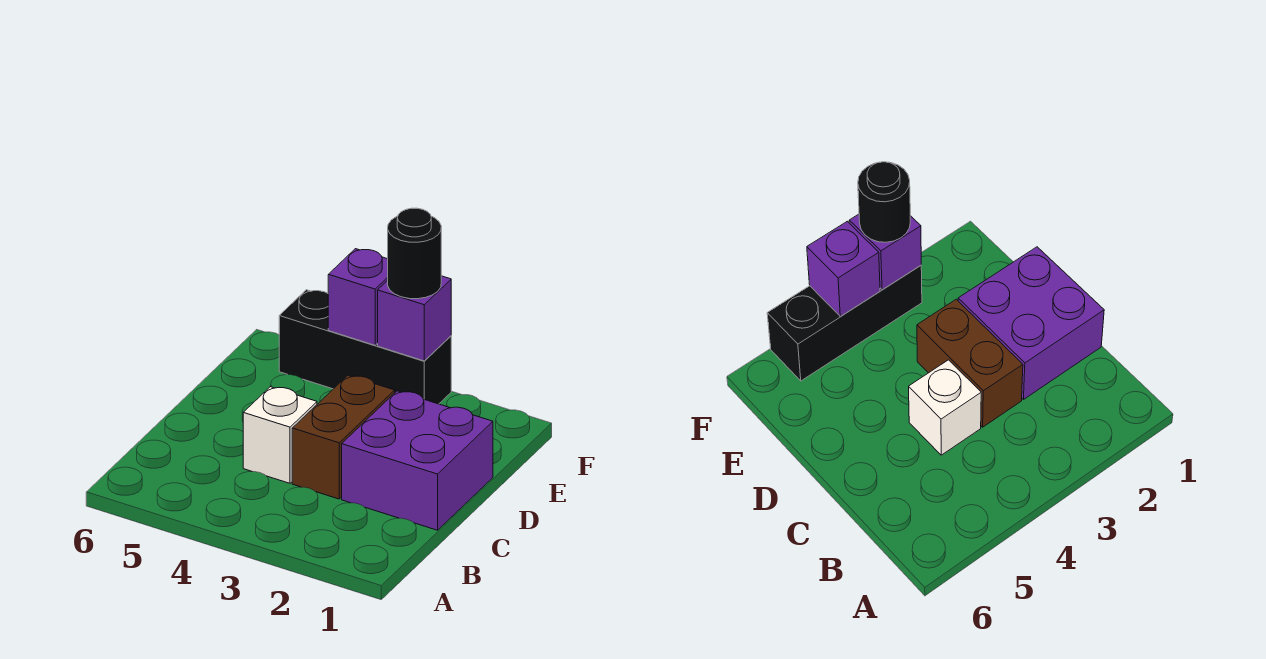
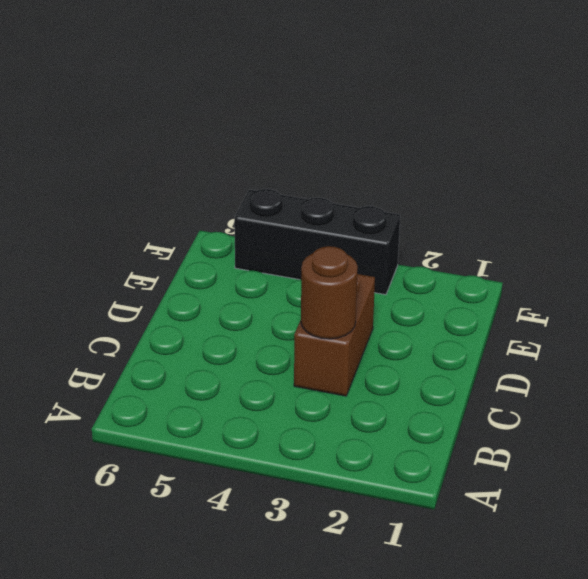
brown 1x1 round brick [301,246,358,339] -> none
none -> purple 2x2 brick [342,391,493,530]
none -> white 1x1 brick [243,387,317,483]

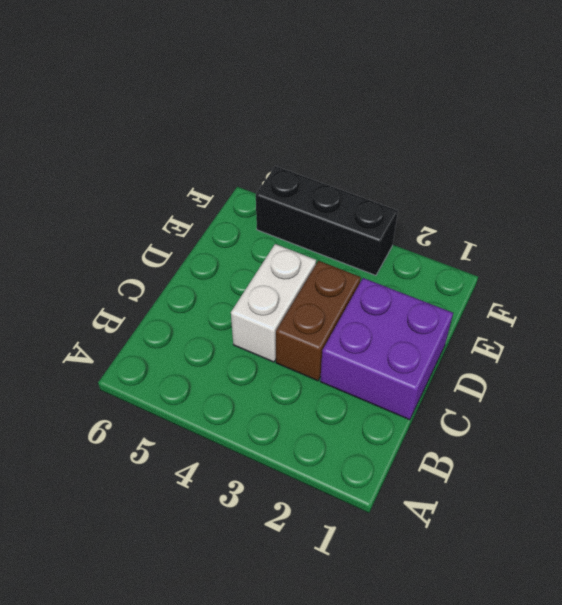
white 1x2 brick [231,244,316,362] -> white 1x1 brick [243,387,317,483]
none -> purple 1x1 brick [378,276,451,361]
none -> purple 1x1 brick [328,249,388,345]

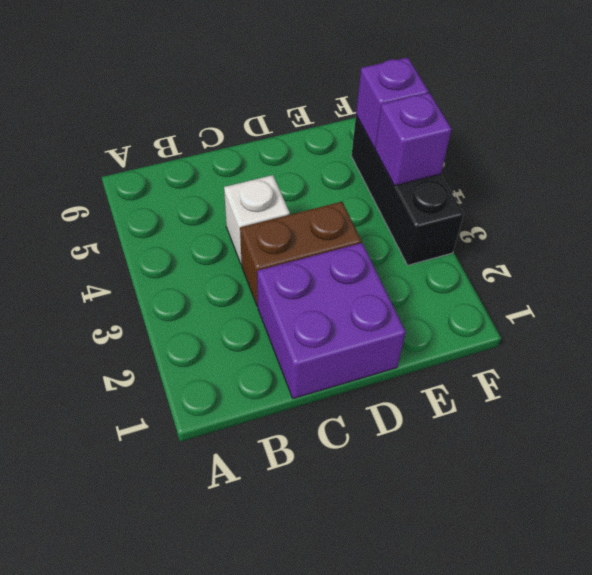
purple 1x1 brick [356,58,429,148] -> purple 1x1 brick moved to [378,276,451,361]
none -> black 1x1 round brick [388,208,441,299]

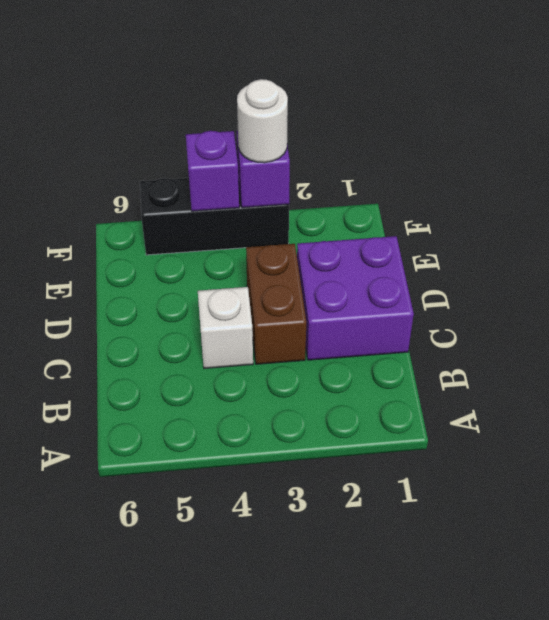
white 1x1 round brick [237,79,288,163] -> black 1x1 round brick [388,208,441,299]

